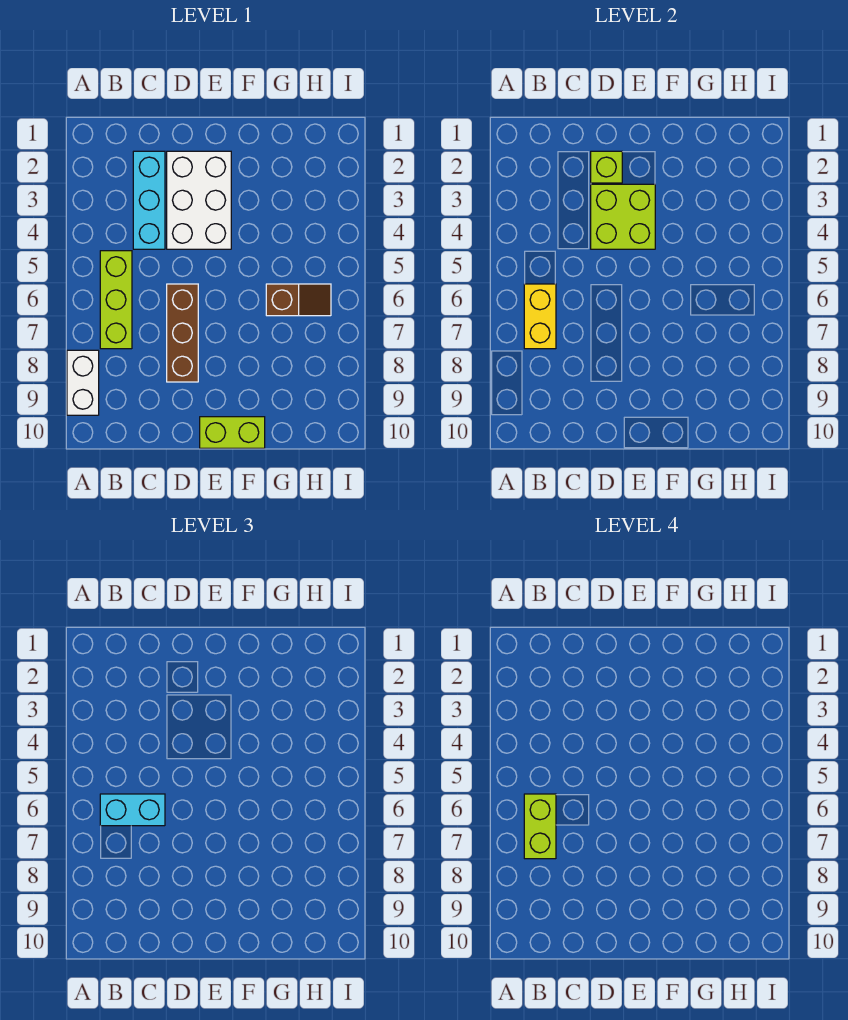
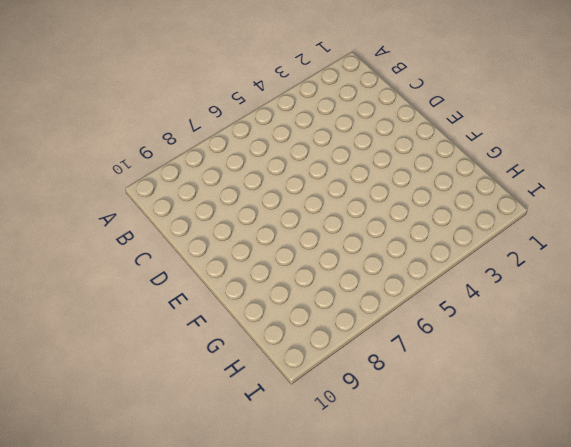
none -> white 1x2 brick [67,350,99,415]
none -> lime 1x3 brick [100,251,132,349]
none -> cyan 1x3 brick [133,151,165,249]

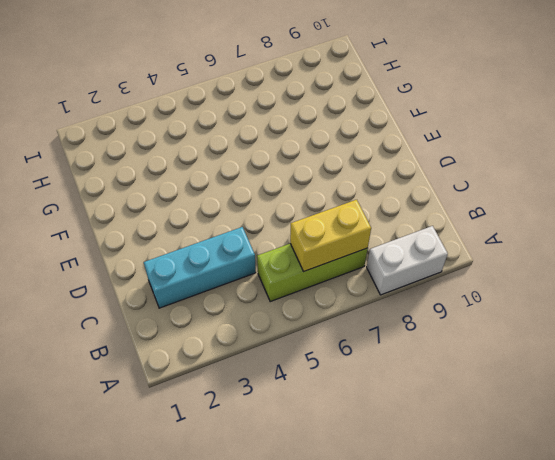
none -> white 2x3 brick [167,151,231,249]
none -> brown 1x3 brick [167,284,198,382]
none -> lime 1x2 brick [200,417,265,448]

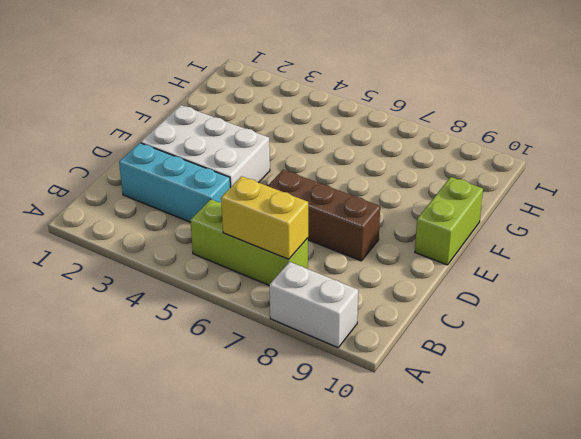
none -> brown 1x2 slope [266,284,331,316]
none -> lime 1x1 brick [591,151,622,183]
none -> lime 2x2 brick [591,184,655,249]

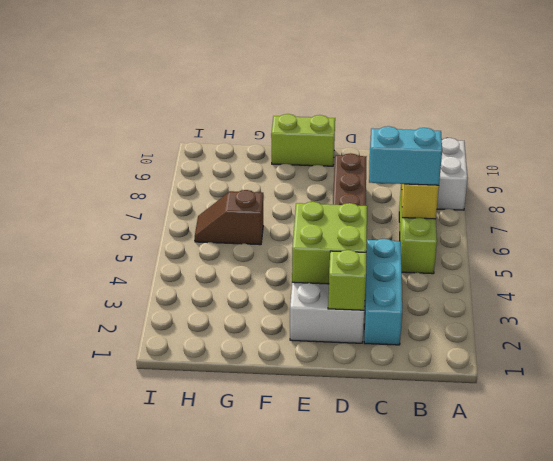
none -> lime 1x2 brick [524,794,556,859]

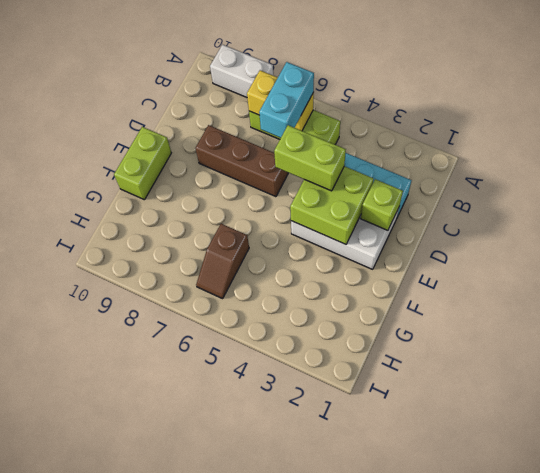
lime 1x2 brick [274,125,346,191] -> lime 1x2 brick moved to [524,794,556,859]

